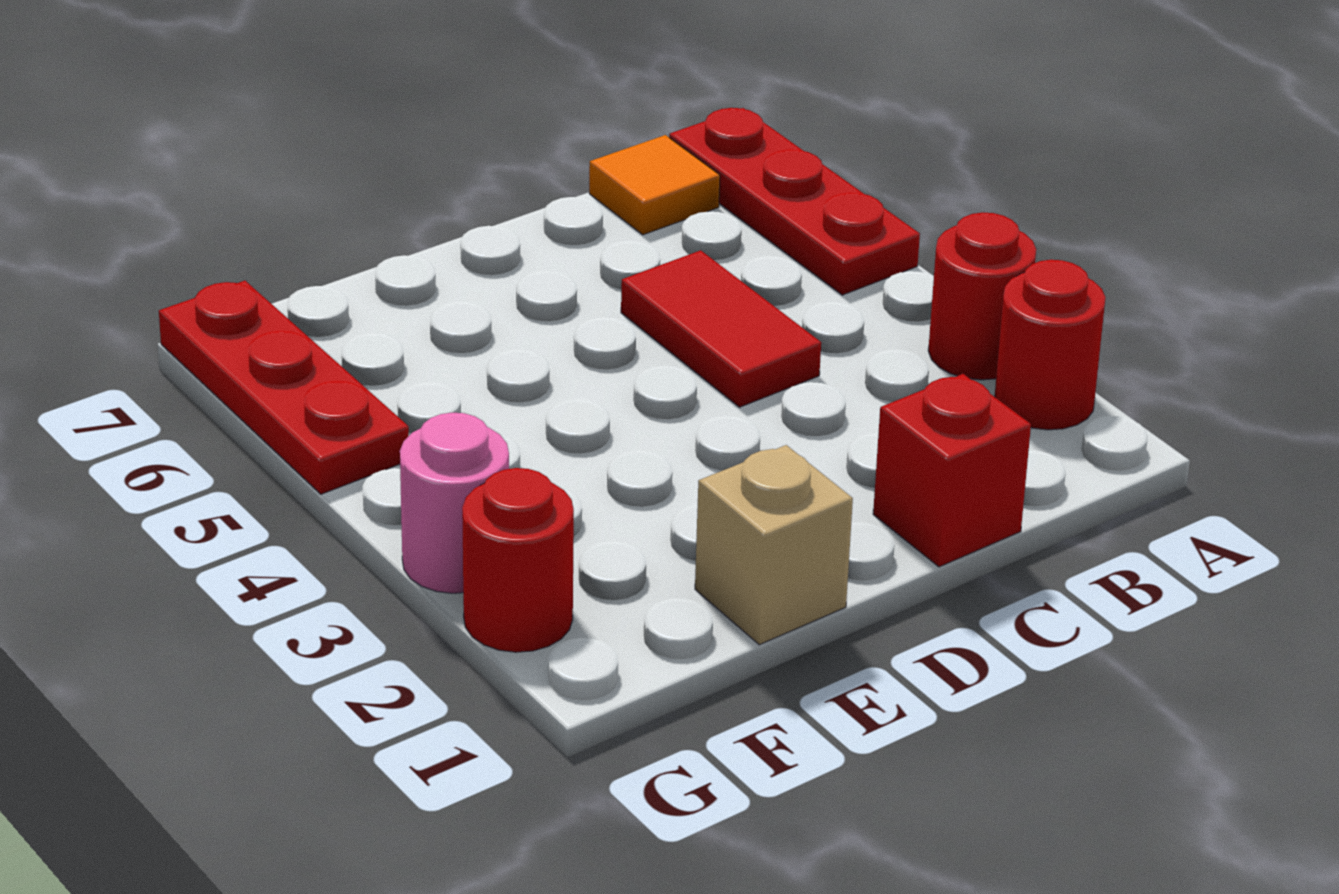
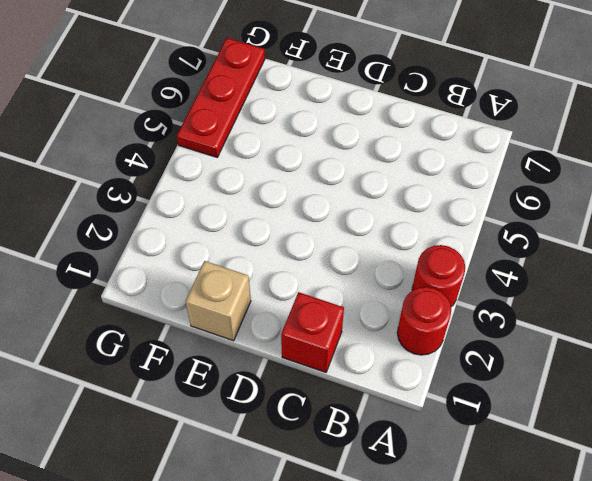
none -> red 1x3 plate [669,108,920,295]
none -> orange 1x1 tile [589,135,720,235]

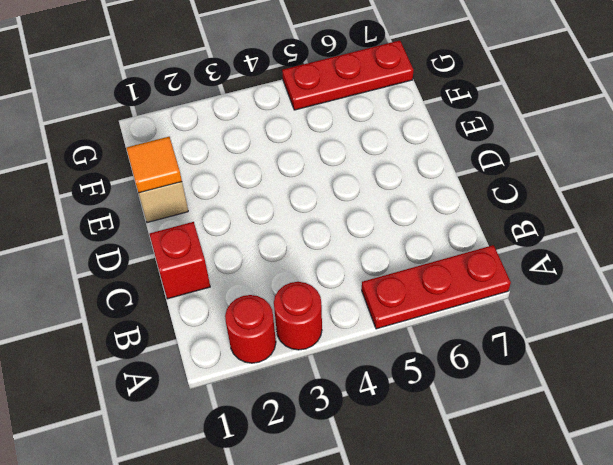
orange 1x1 tile [126,137,182,193] -> orange 1x1 tile moved to [589,135,720,235]
none -> red 1x2 tile [621,250,821,407]
none -> red 1x1 round brick [462,468,574,652]

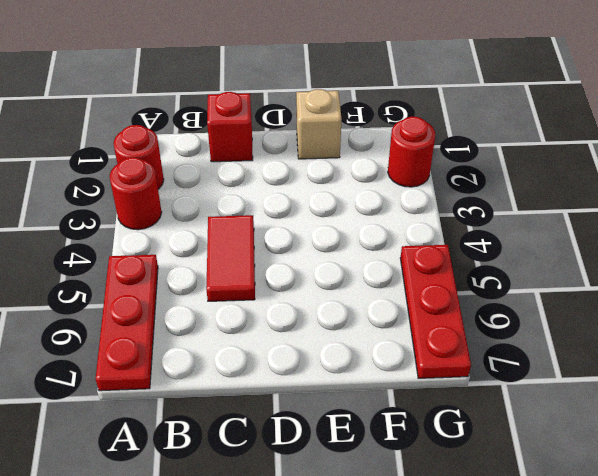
none -> orange 1x1 tile [589,135,720,235]
none -> pink 1x1 round brick [400,413,509,593]

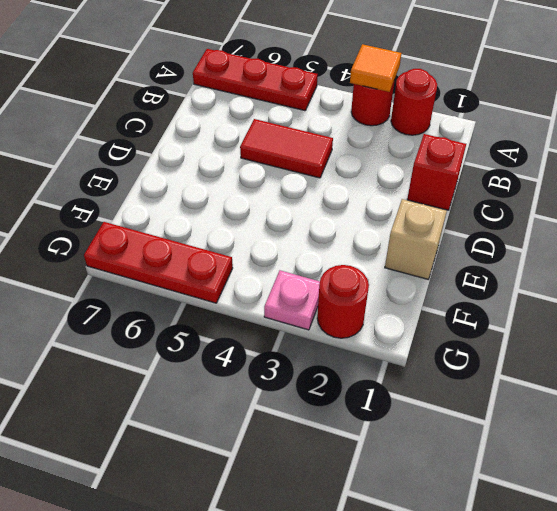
orange 1x1 tile [350,44,401,92] -> orange 1x1 tile moved to [589,135,720,235]
pink 1x1 plate [264,270,320,330] -> pink 1x1 round brick [400,413,509,593]

